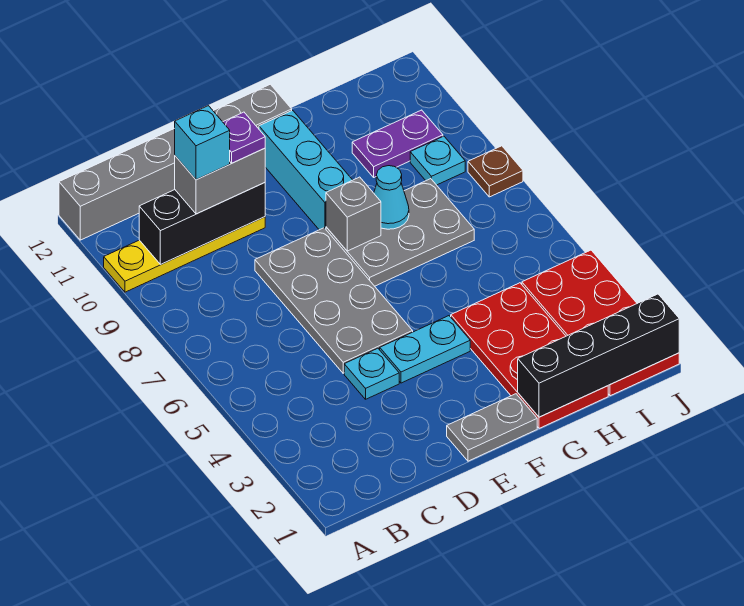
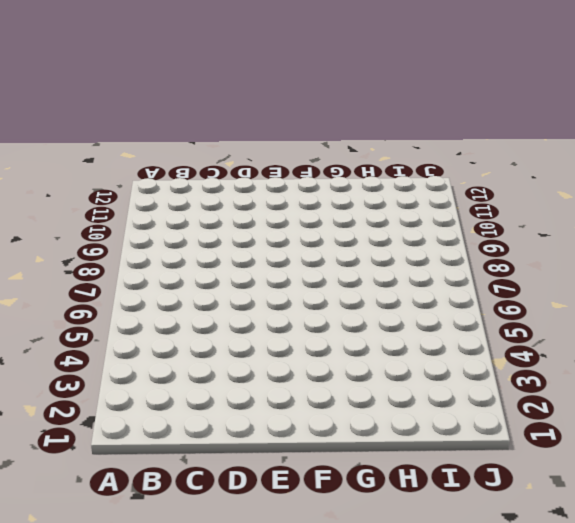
none -> yellow 1x4 plate [104,217,265,292]
none -> grey 1x6 brick [59,84,292,240]
none -> cyan 1x1 plate [344,348,399,399]

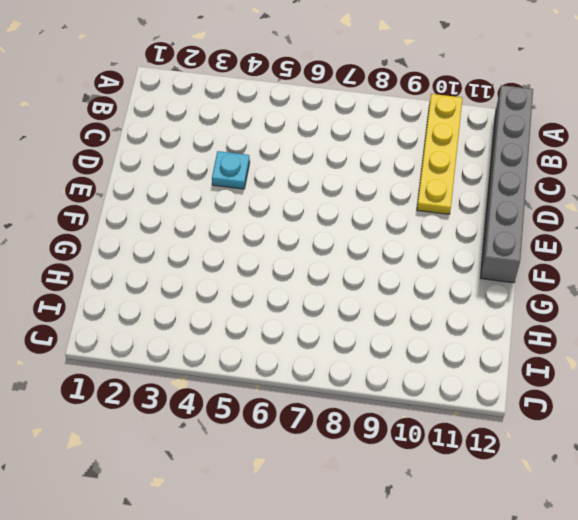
none -> grey 2x4 plate [255,228,413,373]
none -> grey 1x2 plate [447,394,537,461]
none -> cyan 1x2 plate [380,316,470,383]

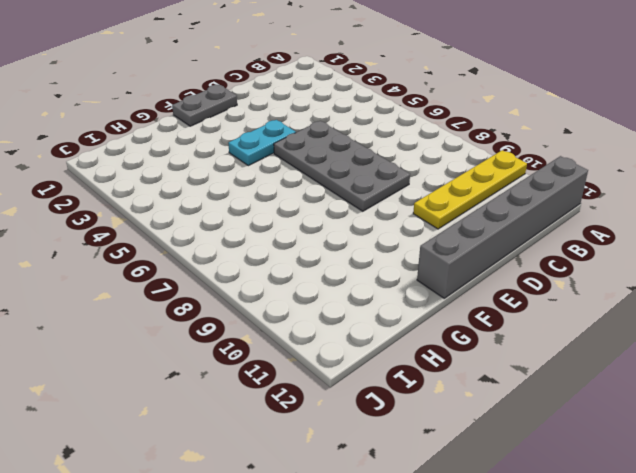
none -> cyan 1x1 plate [344,348,399,399]
none -> grey 2x3 plate [326,179,474,286]
none -> cyan 1x3 brick [259,110,352,230]

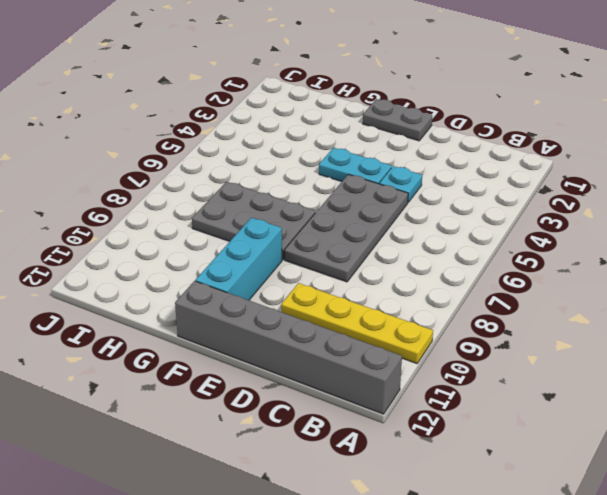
none -> red 2x4 plate [451,283,608,428]
none -> purple 1x2 plate [352,110,443,177]
none -> red 2x4 plate [522,250,679,396]

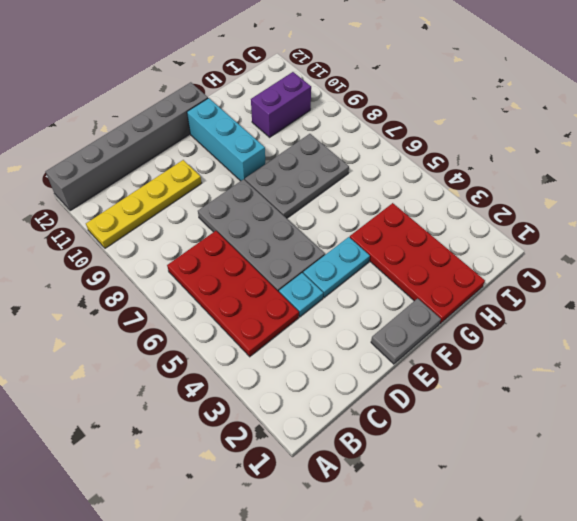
red 2x4 plate [167,231,299,357] -> red 2x4 plate moved to [522,250,679,396]
purple 1x2 brick [251,72,311,137] -> purple 1x2 plate [352,110,443,177]
none -> cyan 1x1 plate [410,136,465,185]
none -> brown 1x1 plate [468,146,523,197]
none -> black 1x3 brick [139,183,265,264]

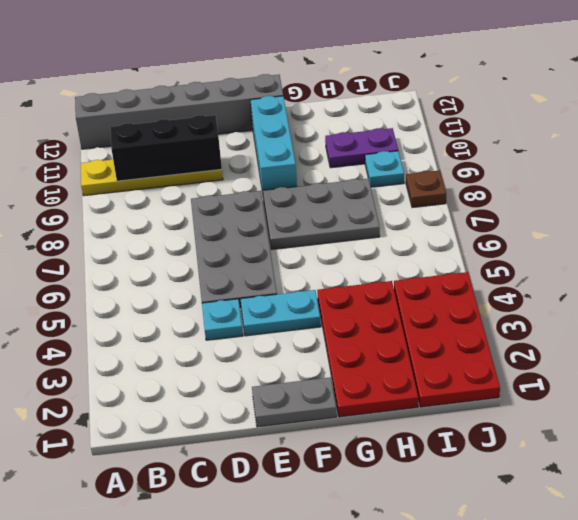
none -> grey 1x1 brick [326,177,381,251]
none -> black 1x4 brick [518,294,679,417]
none -> cyan 1x1 cone [374,166,409,229]

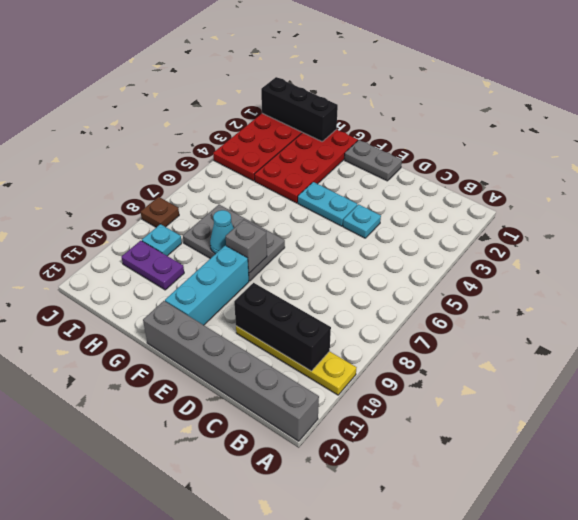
black 1x3 brick [261,77,338,141] -> black 1x4 brick [518,294,679,417]
none -> grey 2x4 plate [255,228,413,373]
none -> grey 1x2 brick [175,148,265,214]
none -> cyan 1x1 brick [175,106,230,180]

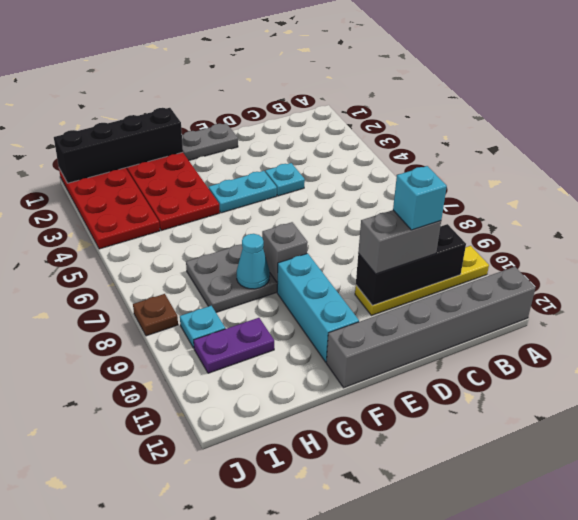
none -> grey 2x4 plate [255,228,413,373]
none -> purple 1x1 plate [223,112,265,163]

